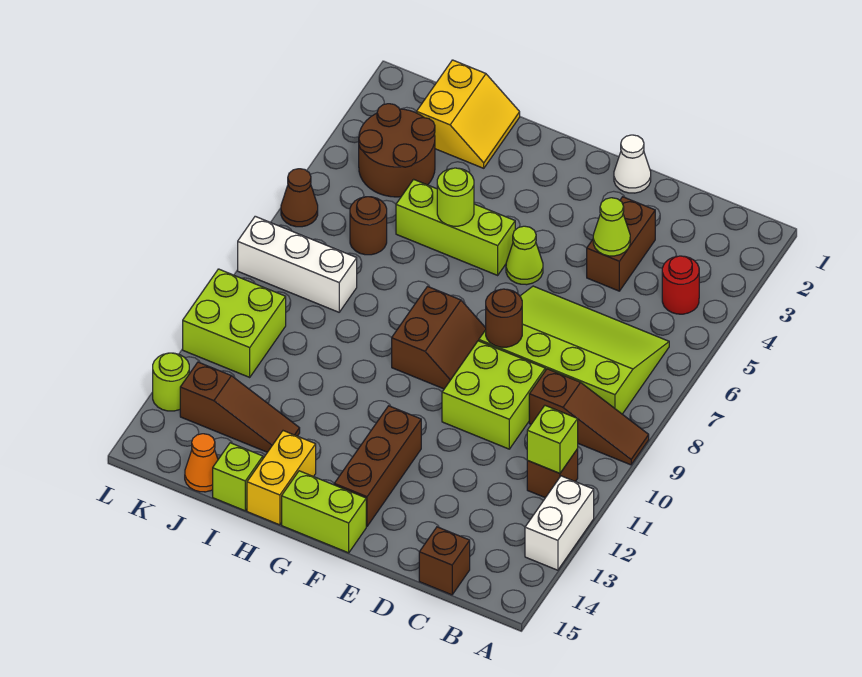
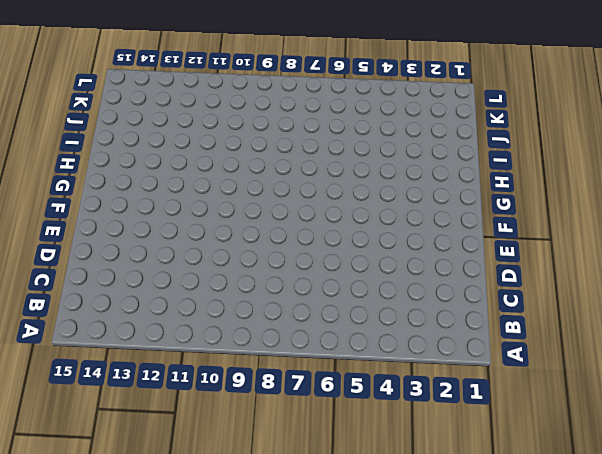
none -> brown 1x3 slope [529,369,649,465]
none -> white 1x2 brick [525,476,594,570]
none -> red 1x1 round brick [662,256,699,314]

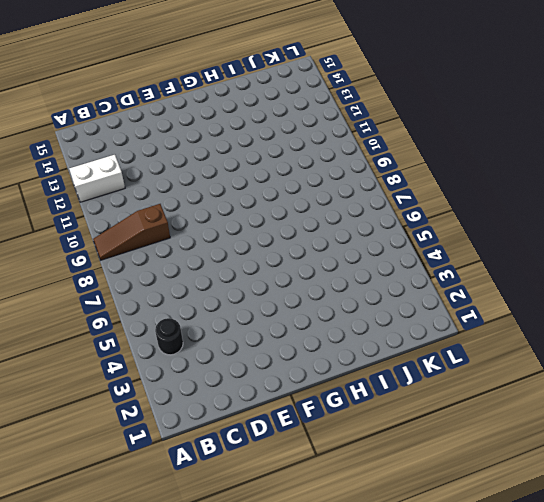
white 1x2 brick [69,155,125,202] -> white 1x2 brick turned to [525,476,594,570]
black 1x1 round brick [155,318,183,355] -> red 1x1 round brick [662,256,699,314]
none -> lime 3x4 slope [479,286,669,414]
none -> brown 1x1 brick [527,449,578,498]
none -> brown 1x1 brick [419,527,470,595]

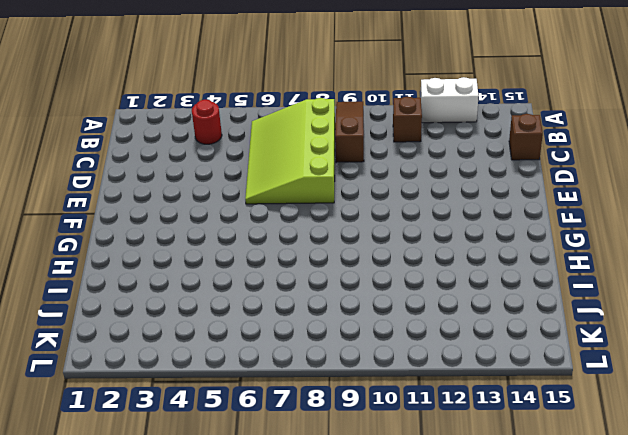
none -> brown 1x2 brick [587,197,655,291]
none -> lime 2x2 brick [442,341,545,449]
none -> white 1x1 cone [614,135,651,193]

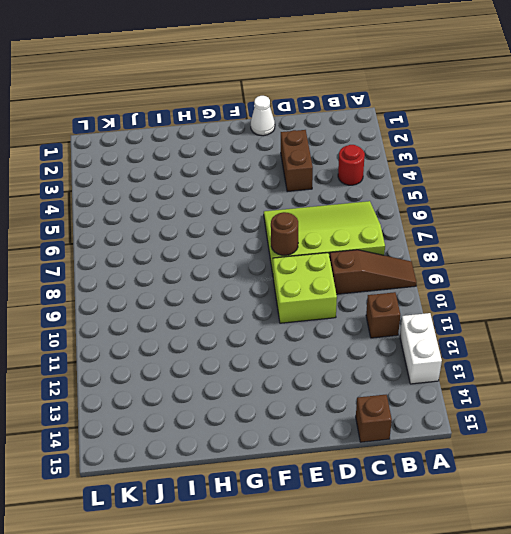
none -> lime 1x1 cone [506,226,543,285]
none -> brown 2x2 slope [392,287,486,389]
none -> brown 1x3 brick [334,406,421,526]

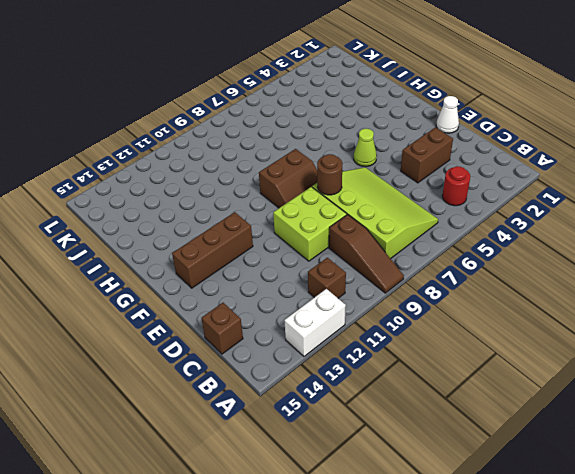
none -> lime 1x2 brick [282,471,366,553]
none -> lime 1x3 brick [396,179,515,275]
none -> yellow 1x2 brick [247,431,316,525]

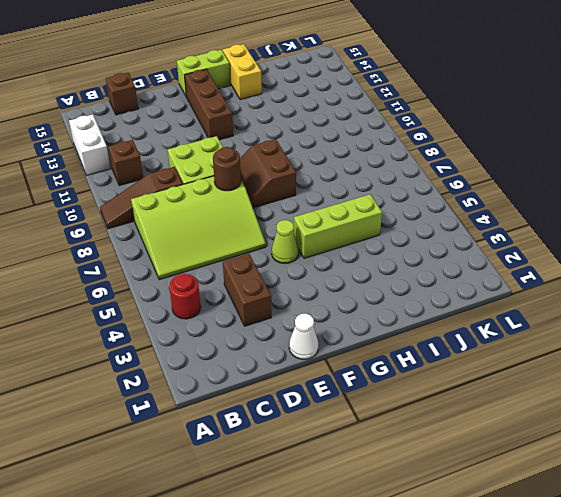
none -> yellow 2x2 slope [417,60,520,168]
none -> brown 1x3 slope [180,362,300,452]
none -> lime 1x1 brick [213,443,263,511]

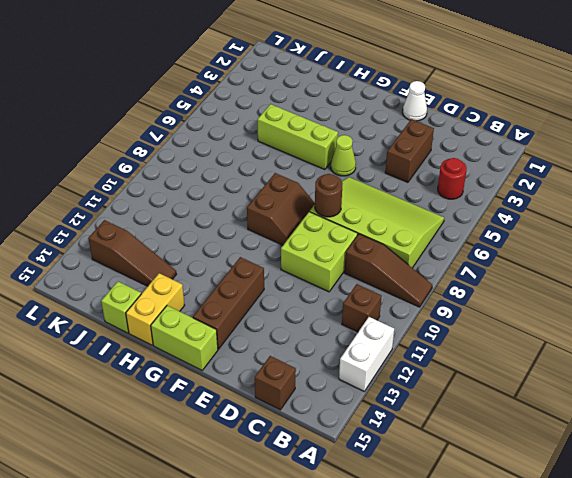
none -> yellow 2x2 slope [417,60,520,168]
none -> brown 2x2 round brick [359,104,435,197]
none -> brown 1x1 round brick [350,197,387,255]

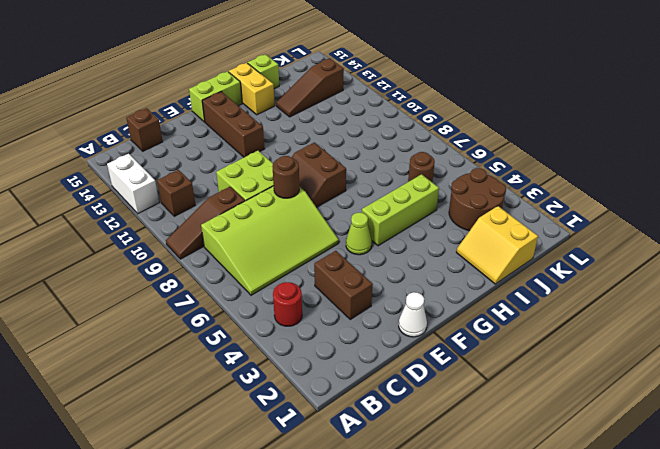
none -> white 1x3 brick [238,216,357,312]
none -> orange 1x1 cone [185,434,218,492]
none -> lime 2x2 brick [183,269,286,377]

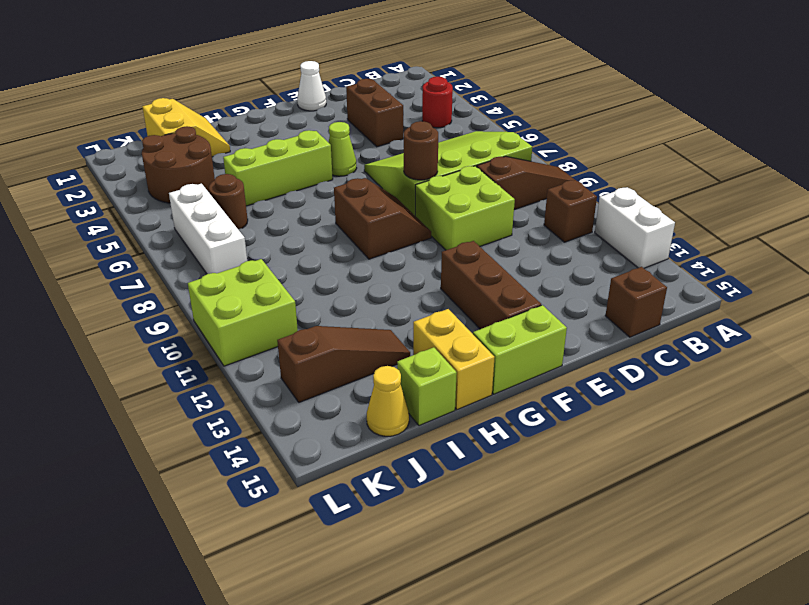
yellow 1x1 cone [367,366,409,436] -> orange 1x1 cone [185,434,218,492]
white 1x3 brick [169,184,247,274] -> white 1x3 brick turned to [238,216,357,312]
none -> brown 1x1 cone [281,169,318,227]
none -> lime 1x1 round brick [153,353,189,411]
none -> lime 1x1 brick [527,406,578,473]

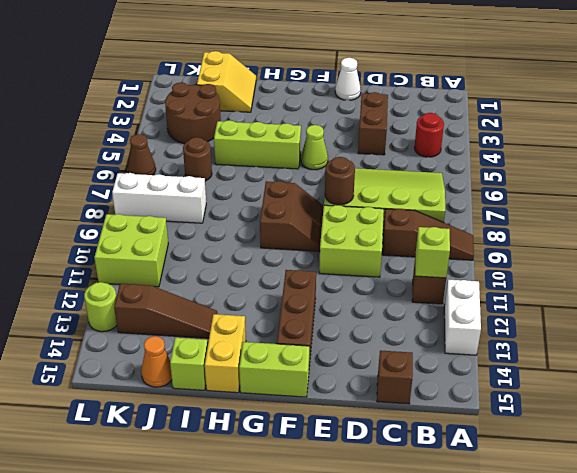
none -> lime 1x1 cone [593,198,630,256]
none -> lime 1x1 round brick [437,168,474,226]

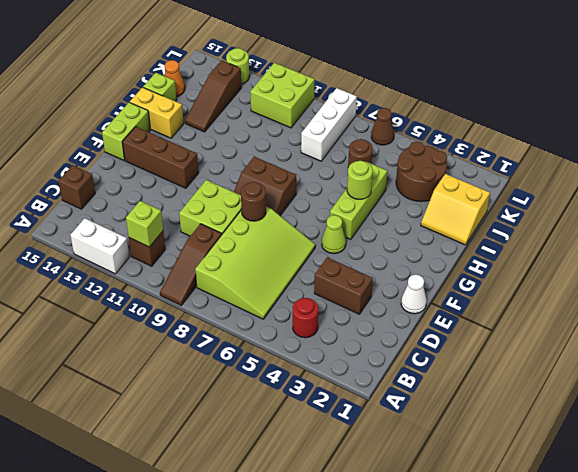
none -> lime 1x1 cone [593,198,630,256]

